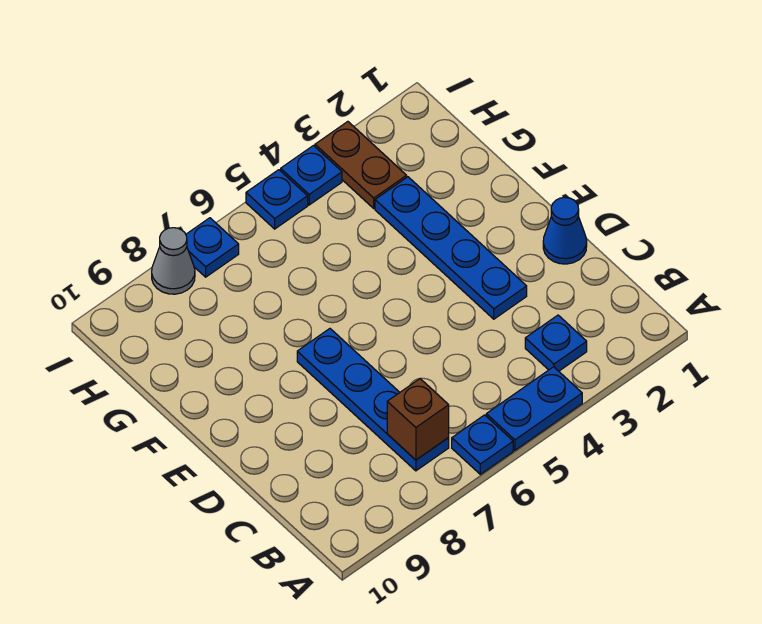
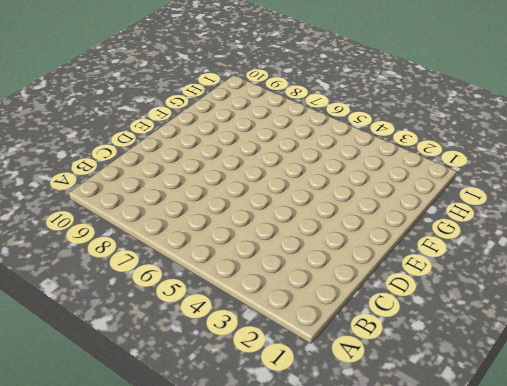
none -> blue 1x2 plate [486,367,582,450]
none -> blue 1x1 plate [452,415,513,474]
none -> blue 1x1 plate [525,315,587,371]

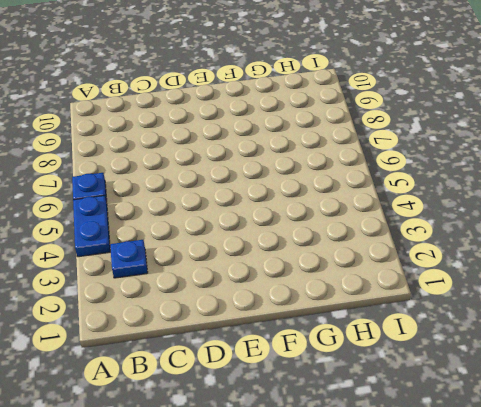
none -> blue 1x4 plate [297,329,449,471]
none -> blue 1x1 cone [543,197,587,264]
none -> blue 1x4 plate [375,177,527,319]

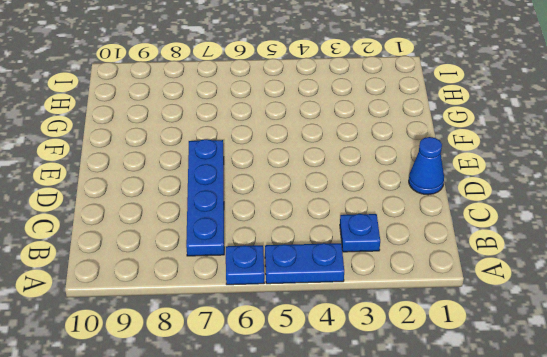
none -> blue 1x4 plate [375,177,527,319]
none -> brown 1x2 plate [315,122,407,208]
none -> blue 1x1 plate [281,146,342,205]

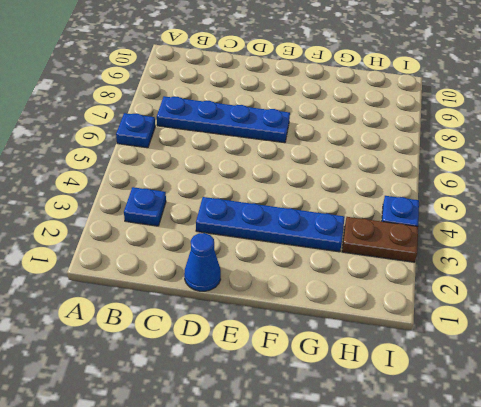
none -> blue 1x2 plate [486,367,582,450]
none -> blue 1x1 plate [246,170,308,229]
none -> blue 1x1 plate [186,218,239,277]

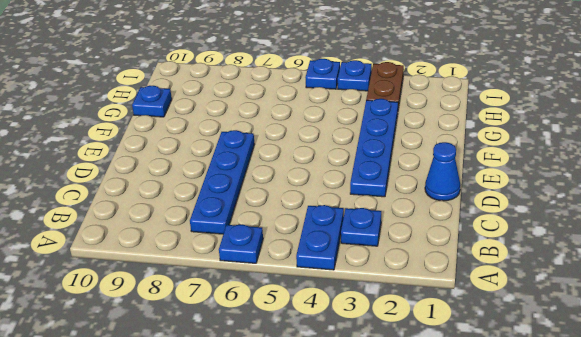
blue 1x2 plate [296,205,344,270] -> blue 1x2 plate turned to [486,367,582,450]
blue 1x1 plate [132,86,172,117] -> blue 1x1 plate moved to [186,218,239,277]
none -> grey 1x1 cone [152,228,195,294]
none -> brown 1x1 brick [387,379,449,460]

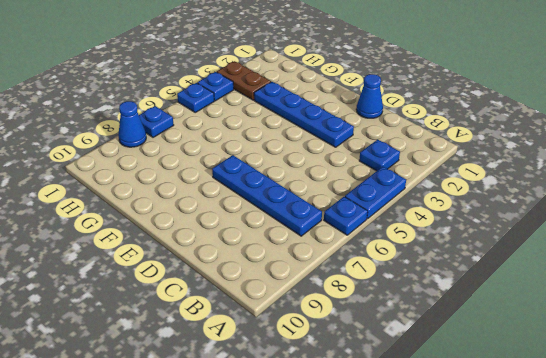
blue 1x1 cone [118,101,146,147] -> grey 1x1 cone [152,228,195,294]
none -> brown 1x1 brick [387,379,449,460]

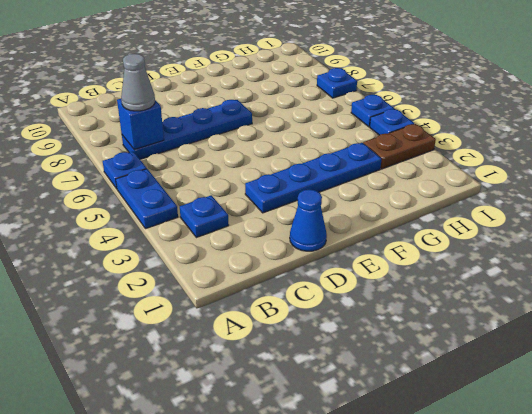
blue 1x1 brick [117,99,164,150] -> brown 1x1 brick [387,379,449,460]
grey 1x1 cone [121,54,155,111] -> grey 1x1 cone moved to [152,228,195,294]

